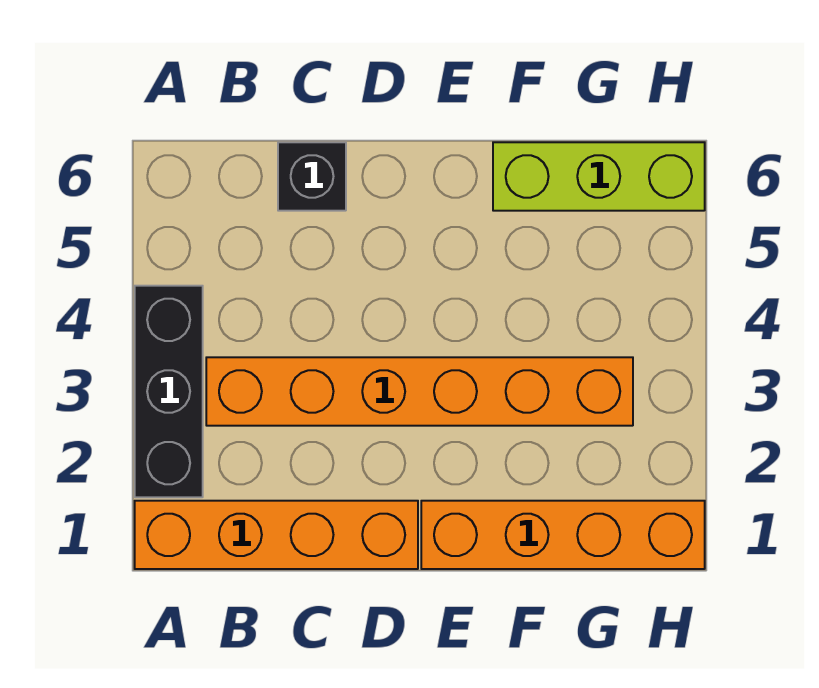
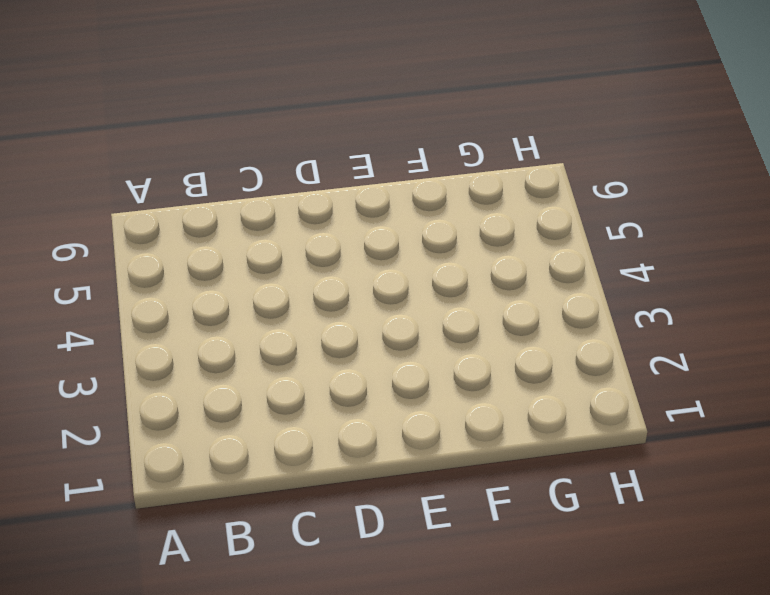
none -> orange 1x4 brick [135,501,418,569]
none -> black 1x3 brick [135,286,203,497]

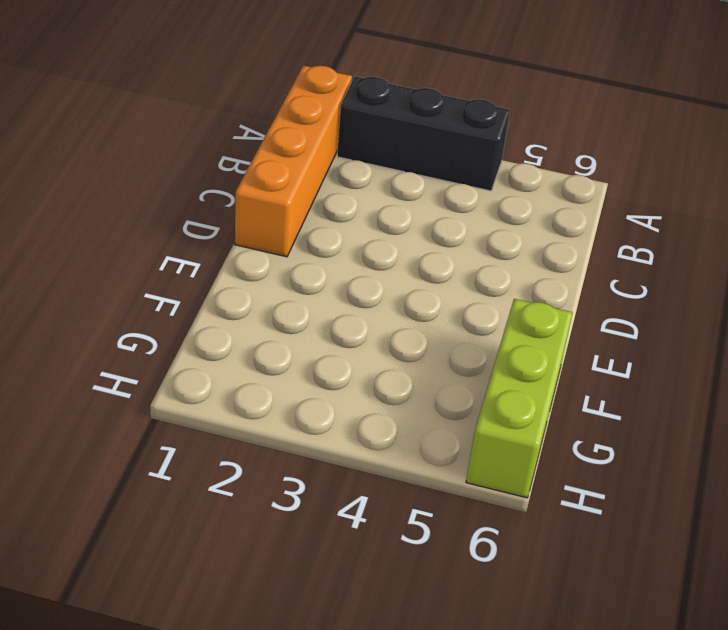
none -> orange 1x6 brick [206,357,633,426]
none -> black 1x1 brick [278,142,346,211]

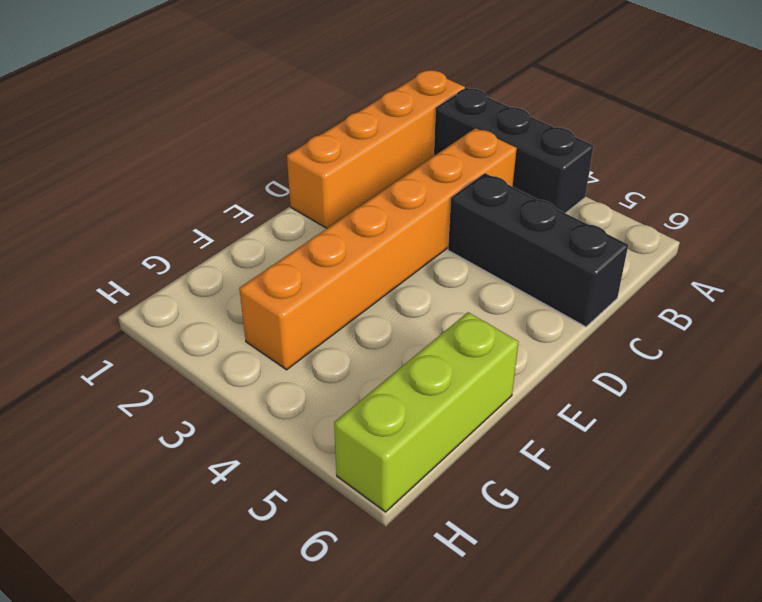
black 1x3 brick [448,173,628,327] -> black 1x1 brick [278,142,346,211]
none -> orange 1x4 brick [421,501,705,569]

